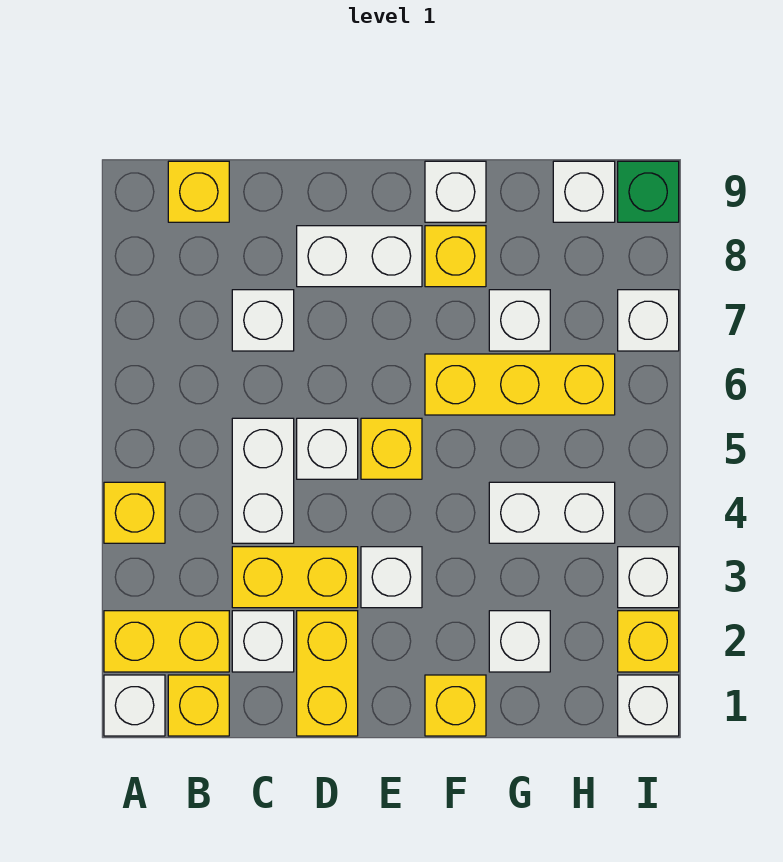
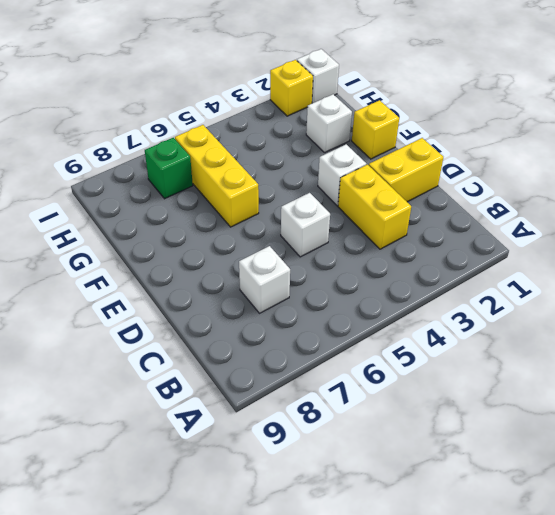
green 1x1 brick [145,138,193,199] -> green 1x1 brick moved to [618,161,679,222]
none -> white 1x1 brick [104,675,165,736]
none -> yellow 1x2 brick [104,611,229,672]
none -> yellow 1x1 brick [104,482,165,543]

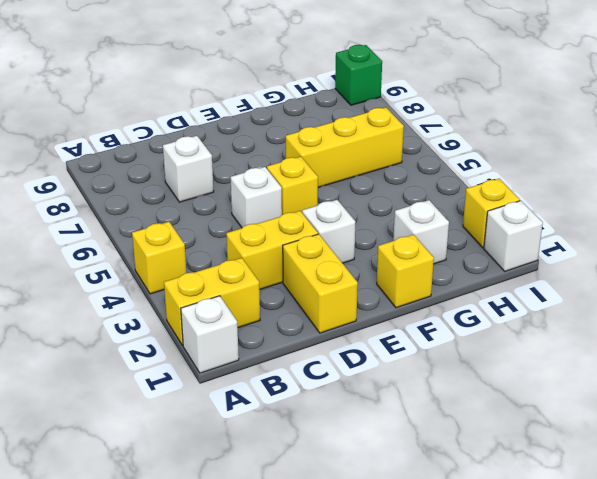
none -> yellow 1x1 brick [168,675,229,736]
none -> yellow 1x1 brick [168,161,229,222]
none -> white 1x1 brick [232,611,294,672]

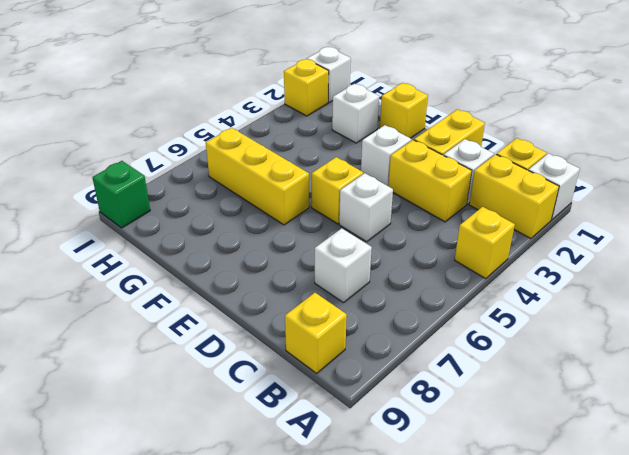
none -> white 1x2 brick [232,418,294,543]
none -> white 1x2 brick [297,226,422,287]
none -> yellow 1x1 brick [425,226,486,287]

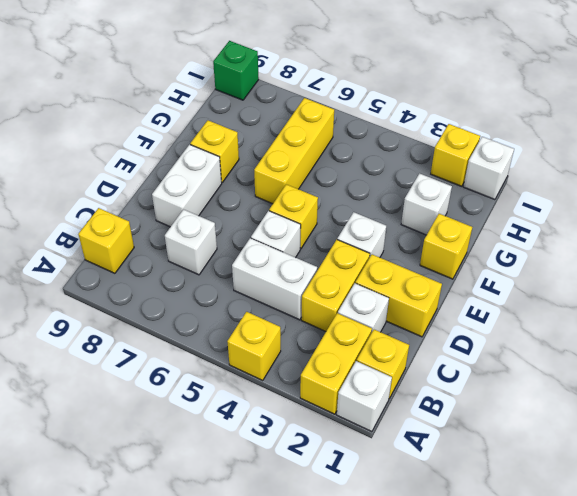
none -> white 1x1 brick [425,161,486,222]
none -> white 1x2 brick [489,482,615,543]
none -> white 1x1 brick [489,290,550,351]

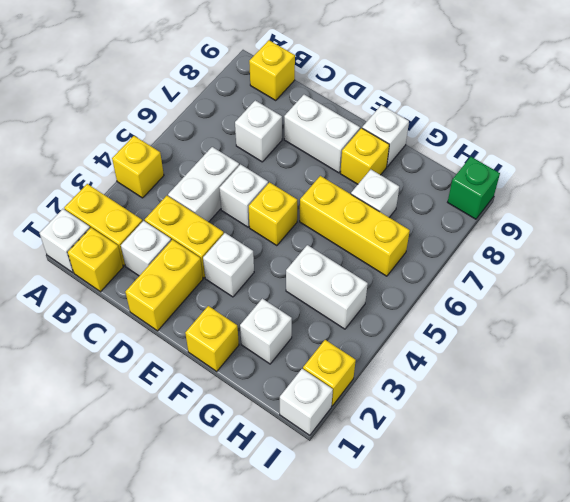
none -> white 1x1 brick [553,161,615,222]
none -> white 1x1 brick [618,547,679,608]
none -> white 1x1 brick [618,290,679,351]

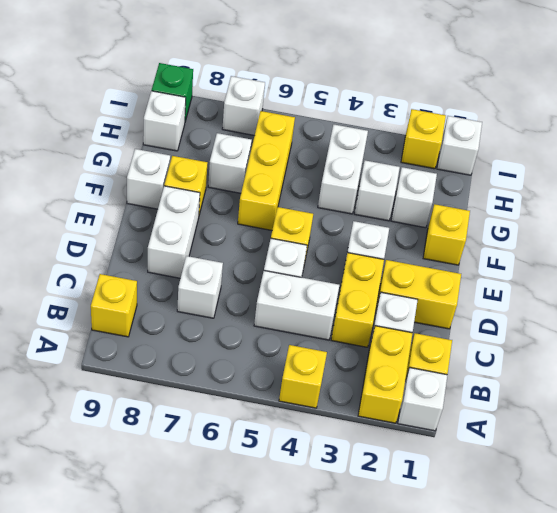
white 1x1 brick [355,160,400,221] -> white 1x1 brick moved to [618,547,679,608]

